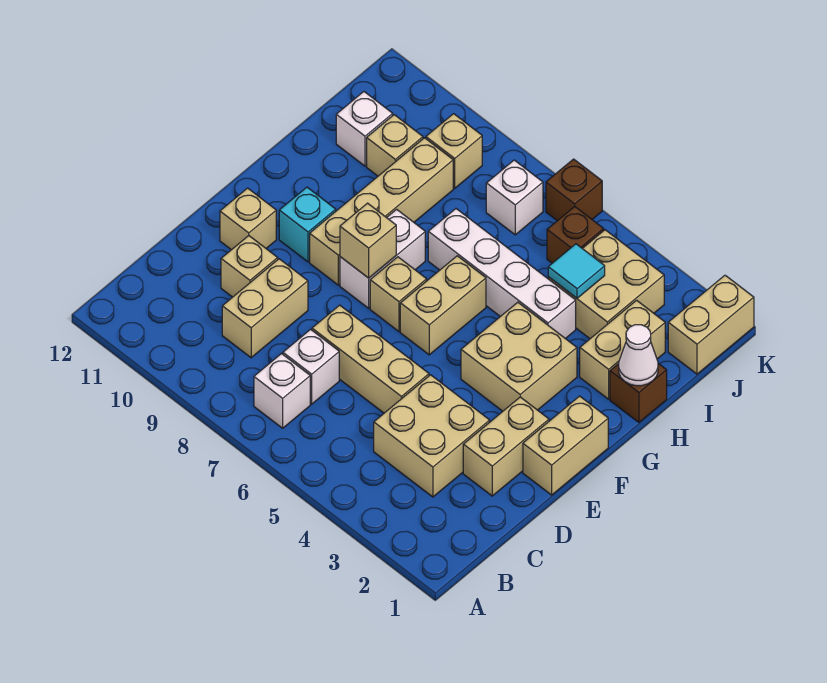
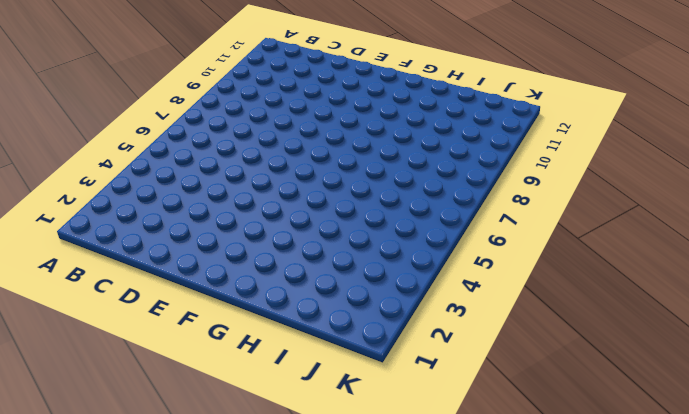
none -> white 1x1 brick [254,354,310,428]
none -> tan 2x2 brick [374,375,490,497]
none -> white 1x1 brick [283,329,339,404]

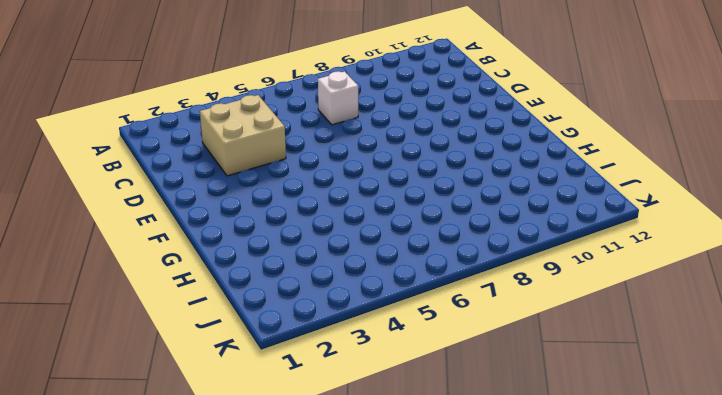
none -> white 1x1 brick [254,354,310,428]
none -> tan 1x2 brick [222,259,308,358]
none -> tan 1x2 brick [463,397,549,496]

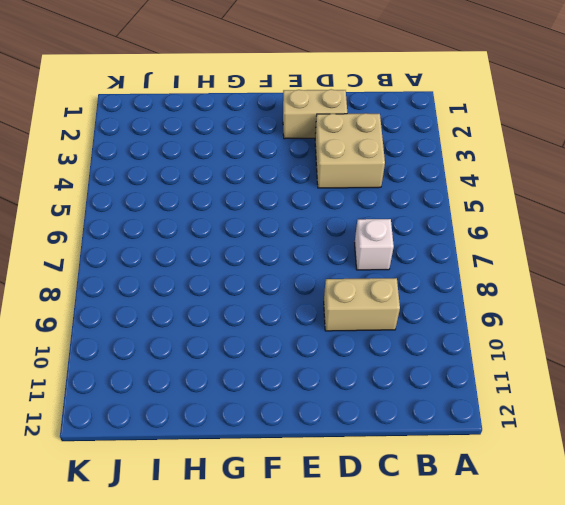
none -> white 1x1 brick [254,354,310,428]
none -> tan 1x3 brick [312,305,429,413]
none -> tan 1x1 brick [221,236,278,297]

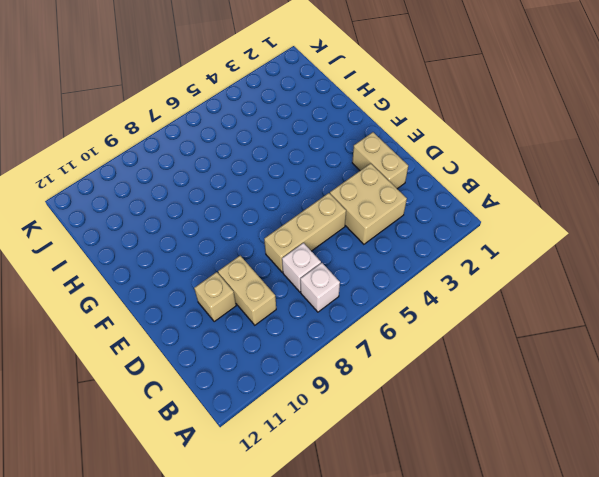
none -> tan 1x2 brick [523,396,608,495]
none -> tan 1x1 brick [220,188,276,250]
none -> tan 2x2 brick [461,302,577,411]

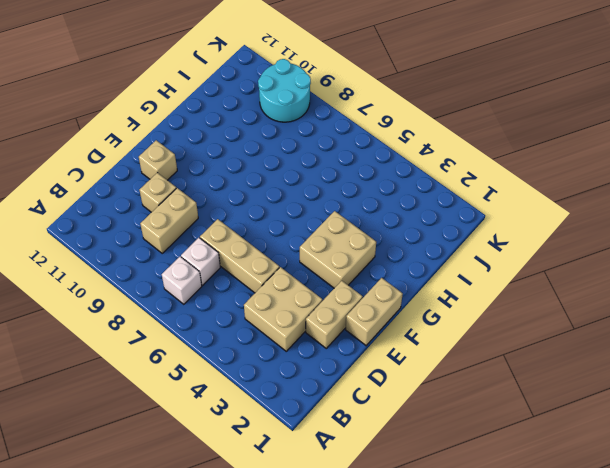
cyan 2x2 round brick [258,59,311,122] -> tan 1x1 brick [426,114,482,188]
none -> tan 1x2 brick [400,256,486,355]
none -> tan 1x1 brick [370,257,427,331]
none -> white 1x2 brick [340,209,425,308]

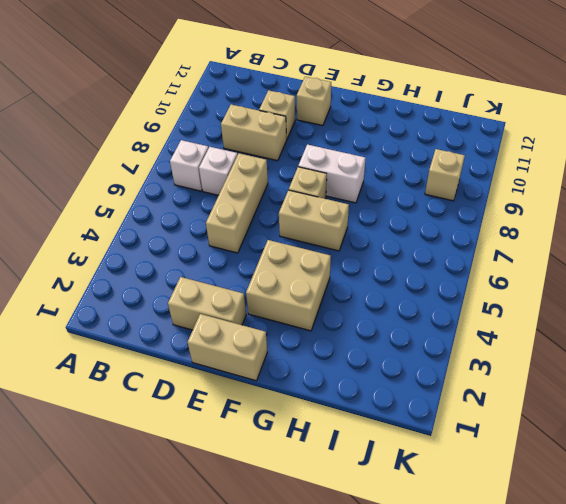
none -> tan 2x2 brick [374,375,490,497]
none -> tan 1x4 brick [310,138,453,285]
none -> cyan 1x1 brick [279,187,336,262]

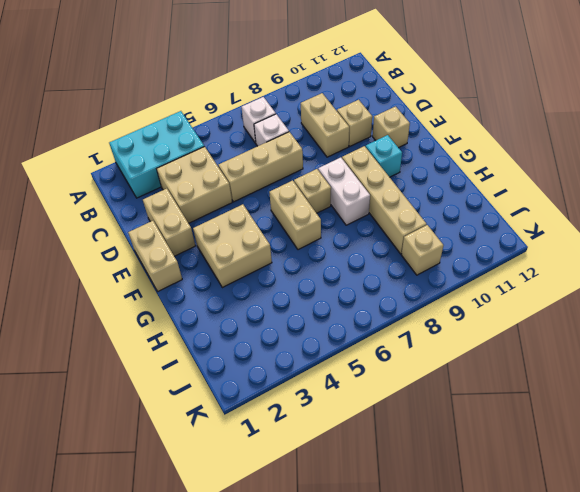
cyan 2x3 brick [109,111,204,198] -> none
none -> brown 1x1 brick [610,363,667,422]
none -> tan 1x2 brick [580,300,665,399]
none -> white 1x4 brick [428,209,576,339]

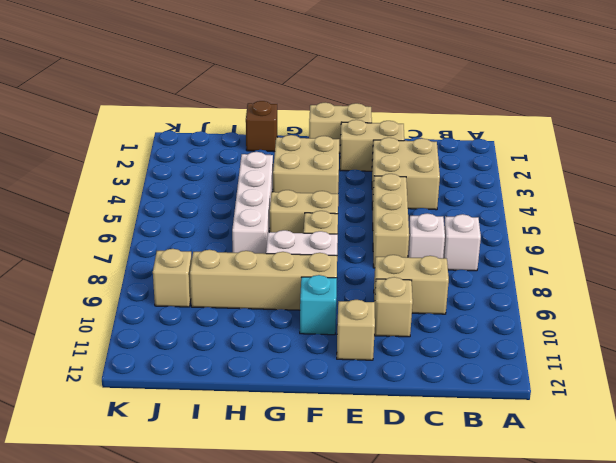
none -> tan 1x2 brick [580,300,665,399]
none -> tan 2x2 brick [548,230,664,339]
none -> tan 1x1 brick [367,115,423,176]

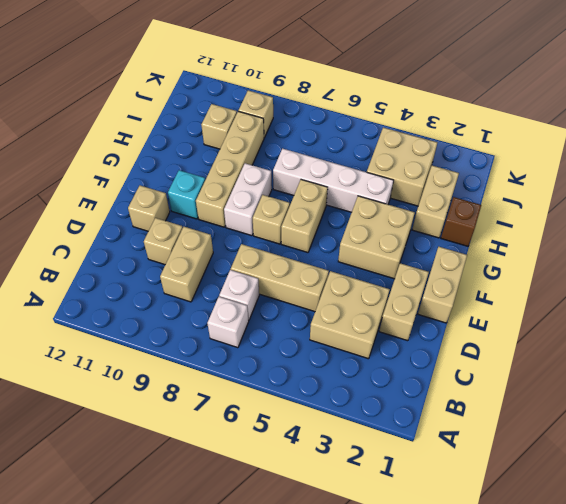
none -> white 1x1 brick [336,92,393,166]
none -> tan 1x2 brick [668,275,754,374]
none -> brown 1x1 brick [547,207,604,263]

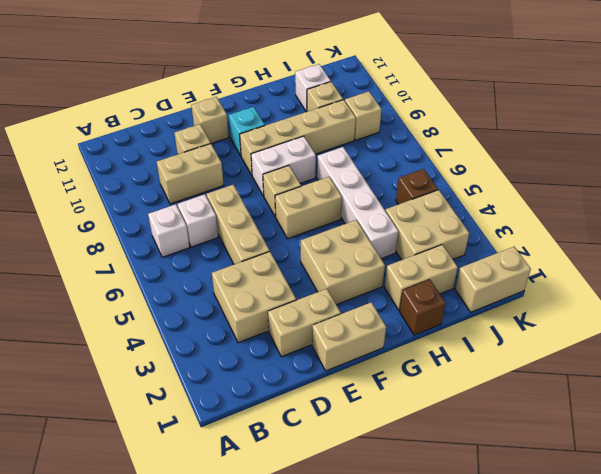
none -> white 1x1 brick [486,160,543,235]
none -> brown 1x1 brick [546,159,602,221]
none -> tan 1x1 brick [340,203,396,278]

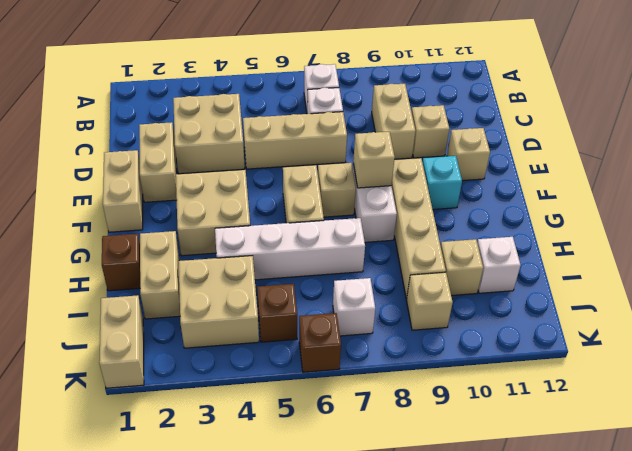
none -> white 1x1 cone [619,325,658,386]
none -> cyan 1x1 tile [548,244,605,298]

